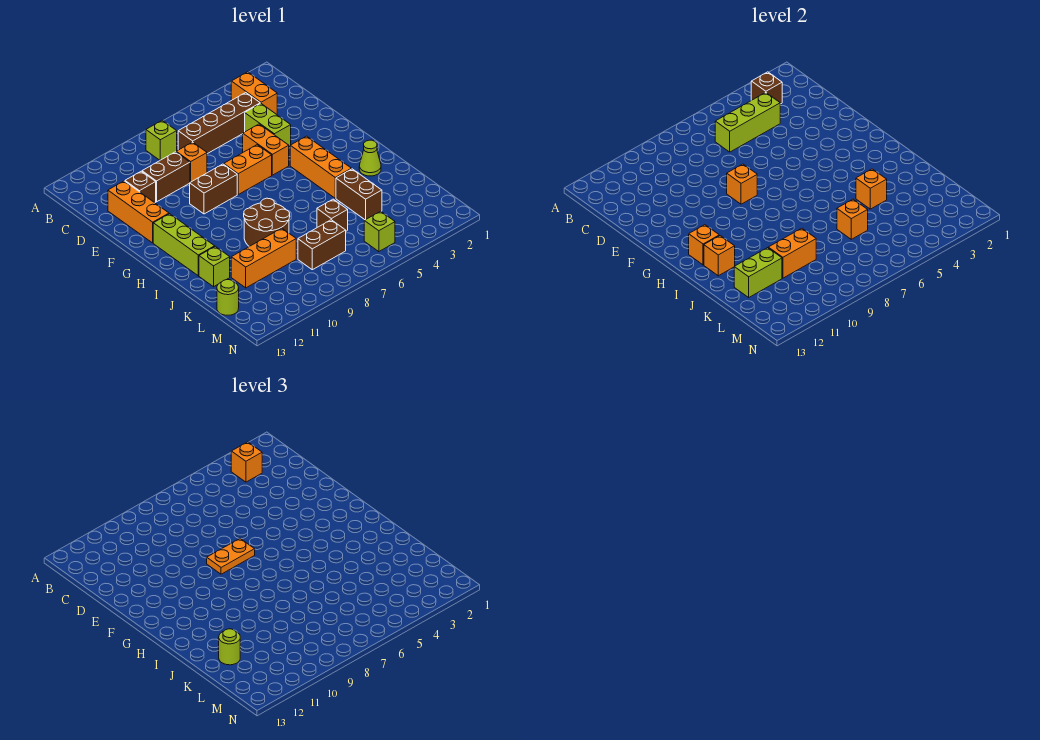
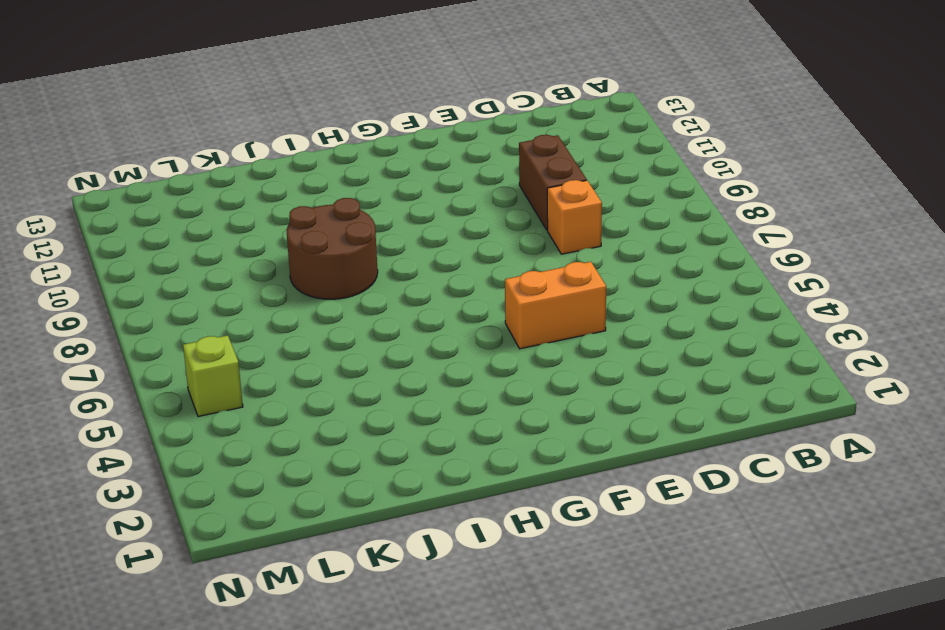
none -> orange 1x2 brick [231,72,277,114]
none -> lime 1x1 brick [146,120,177,160]
none -> brown 1x4 brick [178,93,260,154]
none -> lime 1x2 brick [245,103,291,146]

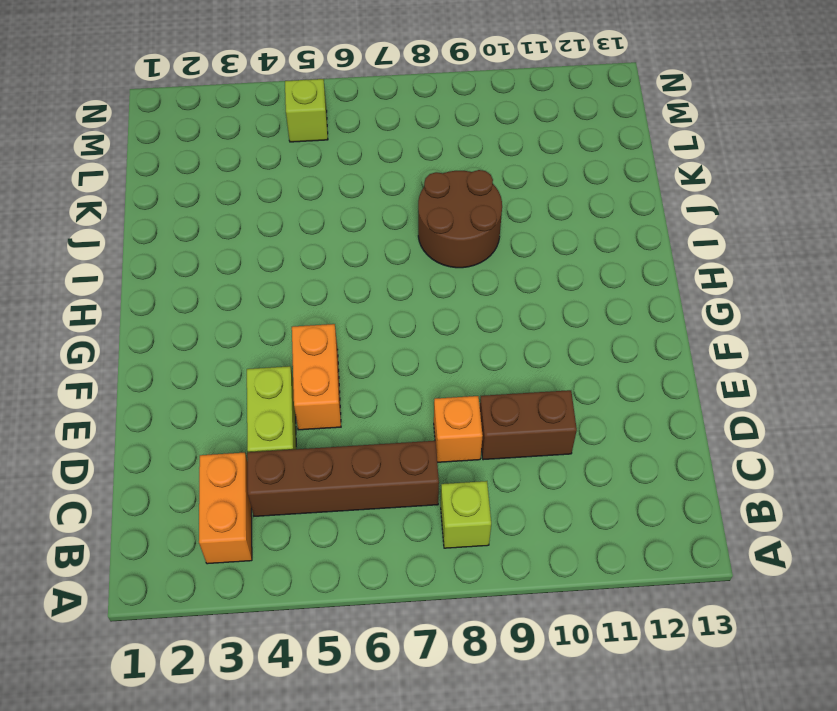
none -> brown 1x1 brick [125,171,156,203]
none -> orange 1x3 brick [108,181,169,243]
none -> orange 1x2 brick [224,145,272,194]
none -> brown 1x2 brick [190,164,237,214]

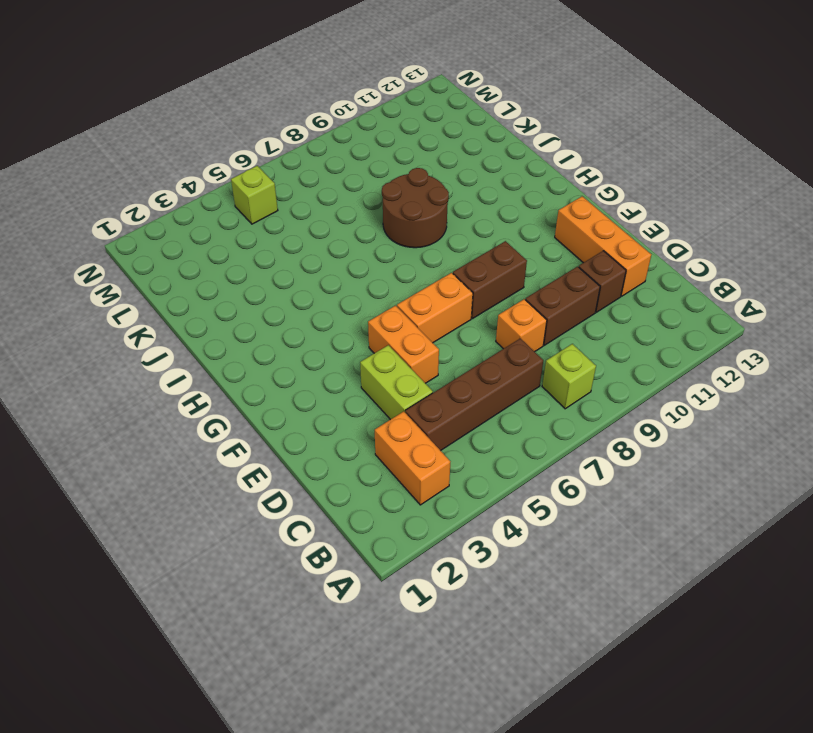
none -> orange 1x3 brick [290,136,351,198]
none -> lime 1x3 brick [153,214,215,276]
none -> lime 1x1 cone [359,140,381,176]
none -> brown 1x2 brick [336,169,382,220]

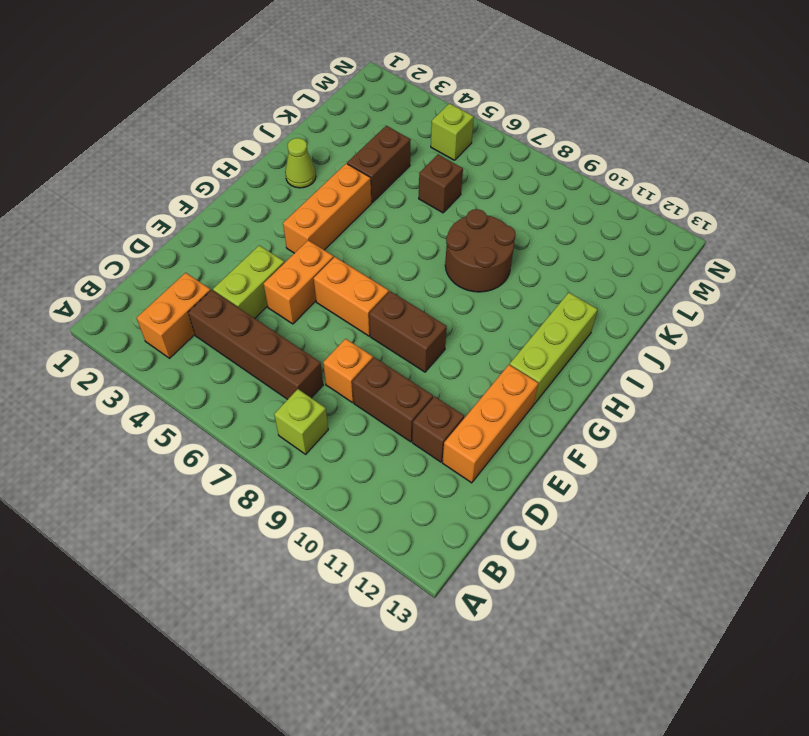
none -> lime 1x1 brick [199,246,230,287]
none -> orange 1x3 brick [231,228,296,288]
none -> brown 1x2 brick [298,220,346,270]
none -> lime 1x1 round brick [217,280,239,315]

